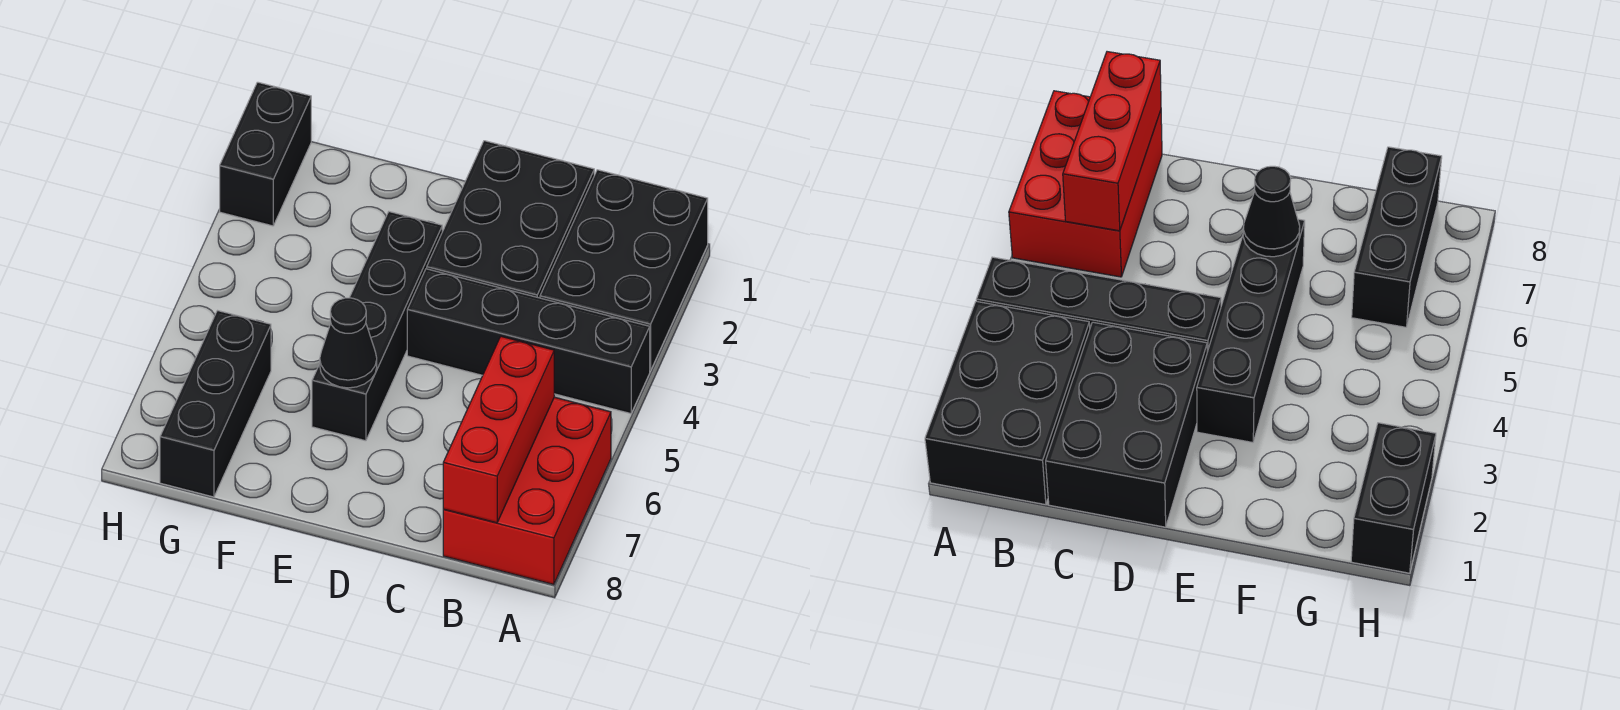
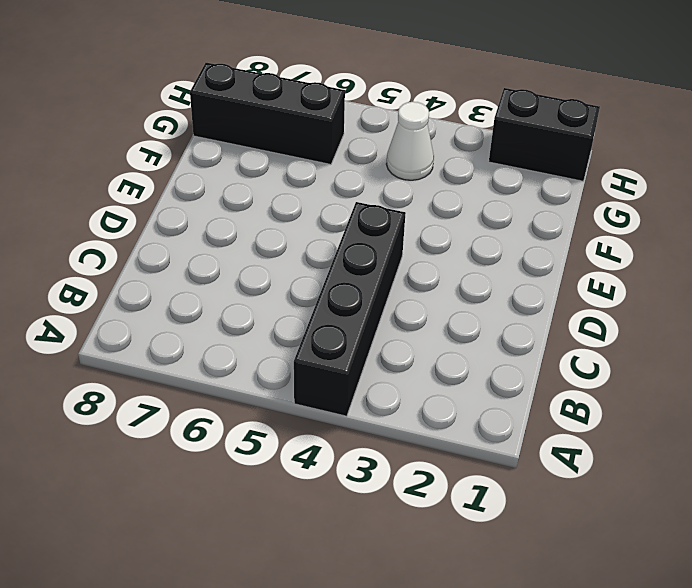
white 1x1 cone [386,102,434,180] -> none
none -> black 2x3 brick [540,170,708,371]
none -> red 2x3 brick [443,397,611,585]

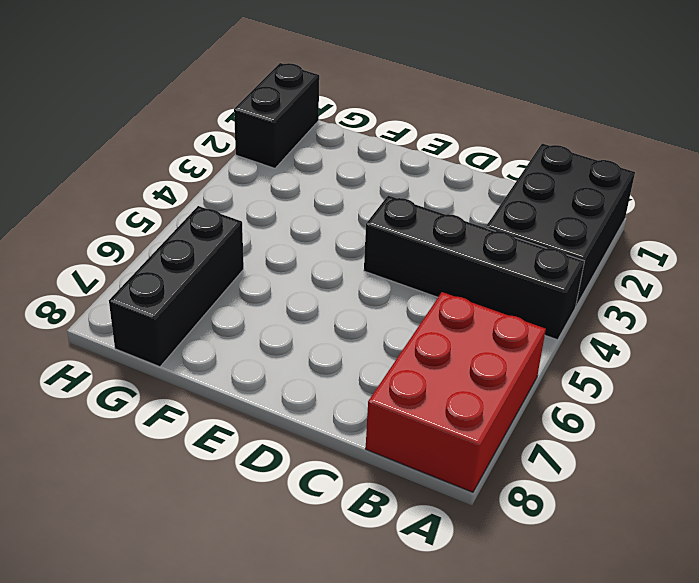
none -> black 2x3 brick [427,141,594,298]
none -> black 1x4 brick [312,212,442,441]

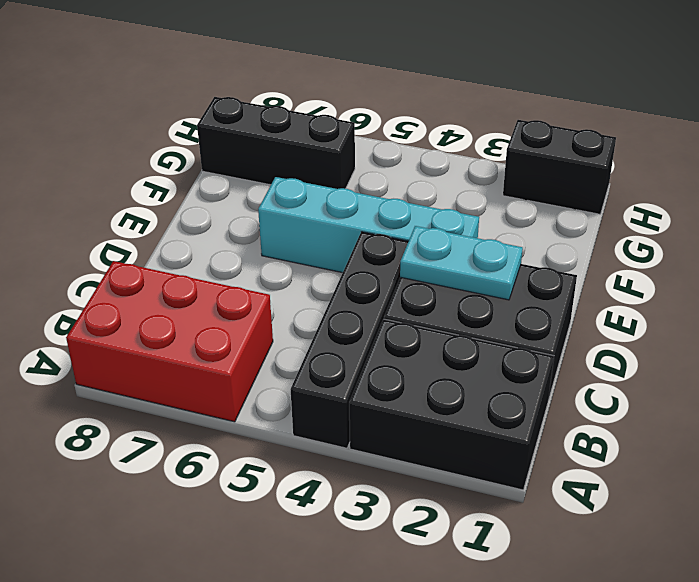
cyan 1x2 plate [400,226,523,300] -> none
cyan 1x4 brick [258,177,479,273] -> black 1x4 brick [312,212,442,441]
none -> red 1x3 brick [443,336,554,523]
none -> black 1x1 cone [320,298,377,388]

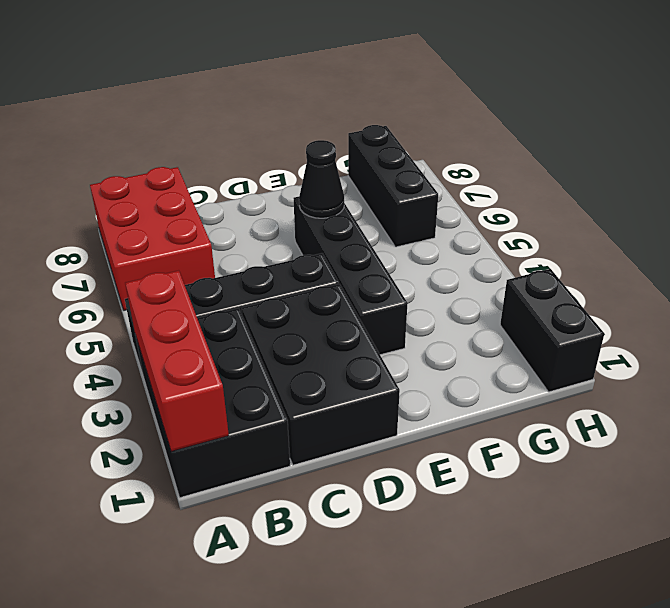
red 1x3 brick [125,270,229,452] -> red 1x3 brick moved to [443,336,554,523]

